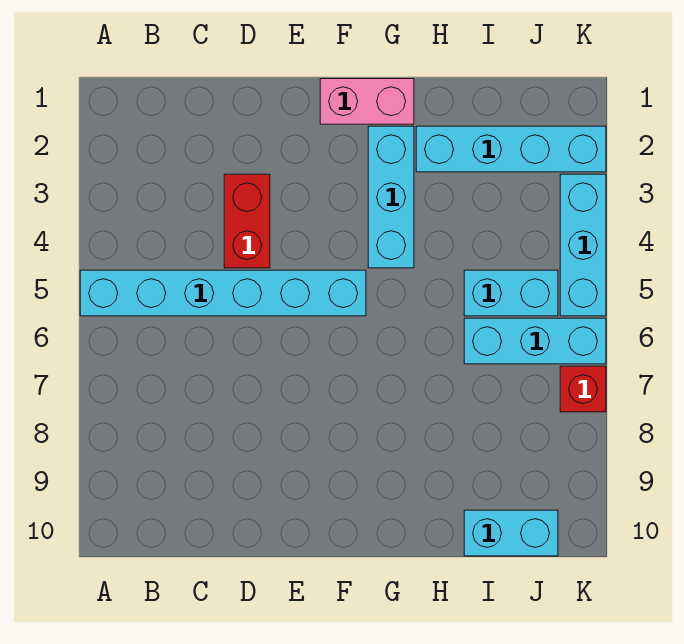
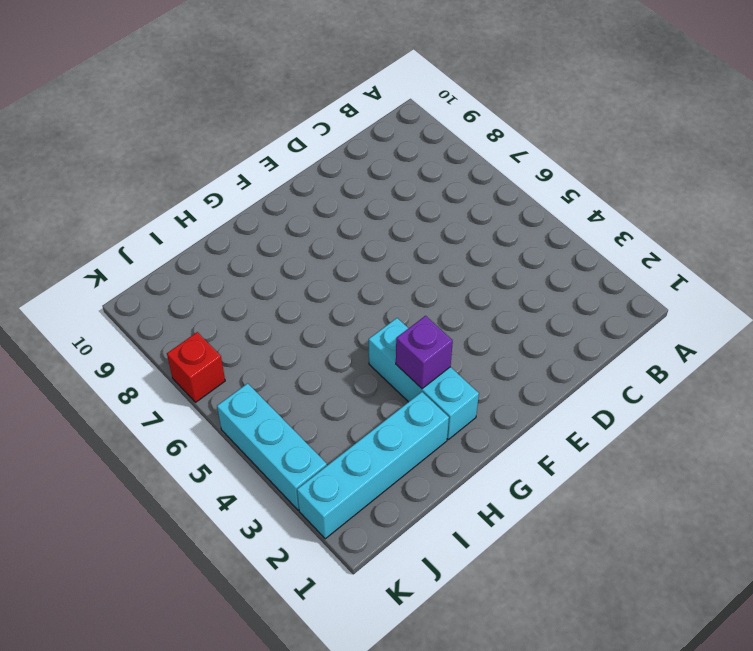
purple 1x1 brick [396,316,453,389] -> none
none -> cyan 1x6 brick [80,270,366,316]
none -> red 1x2 brick [224,174,270,268]

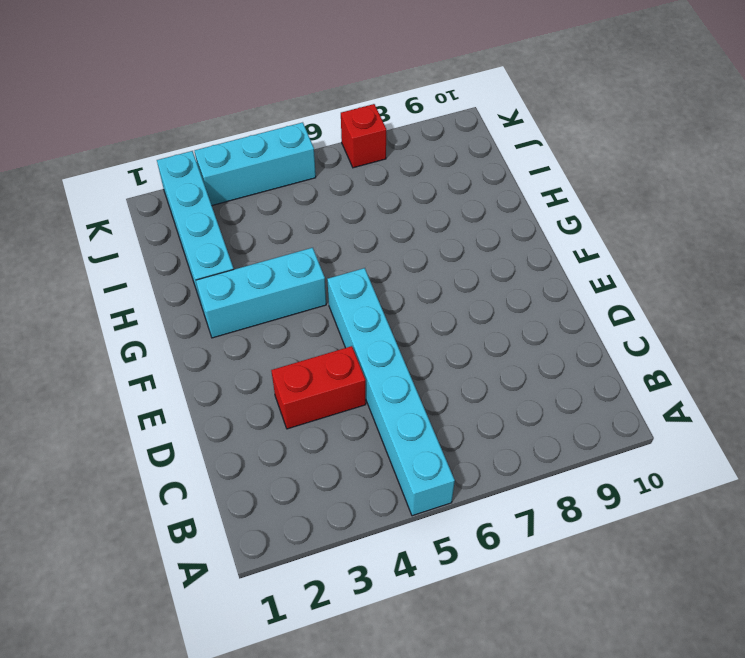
none -> pink 1x2 brick [320,79,414,124]
none -> cyan 1x2 brick [464,270,558,316]

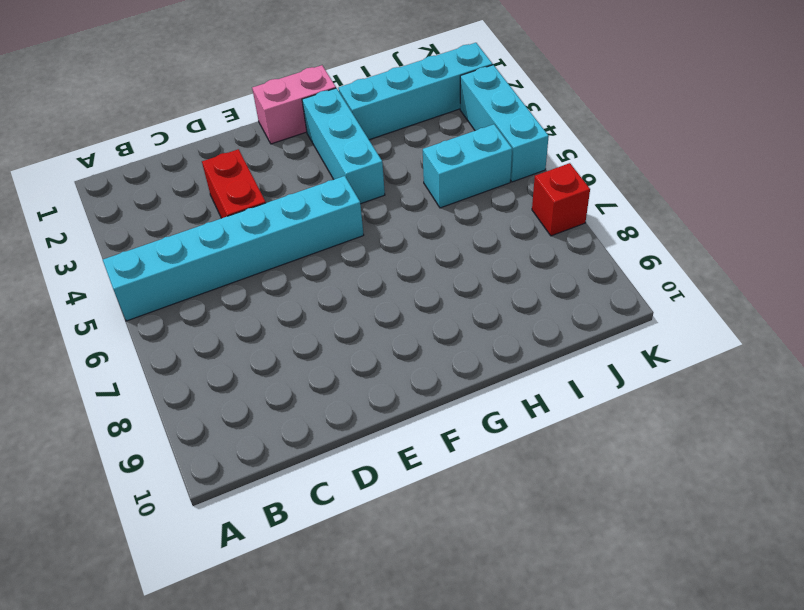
none -> cyan 1x3 brick [464,318,606,364]
none -> cyan 1x2 brick [464,510,558,556]

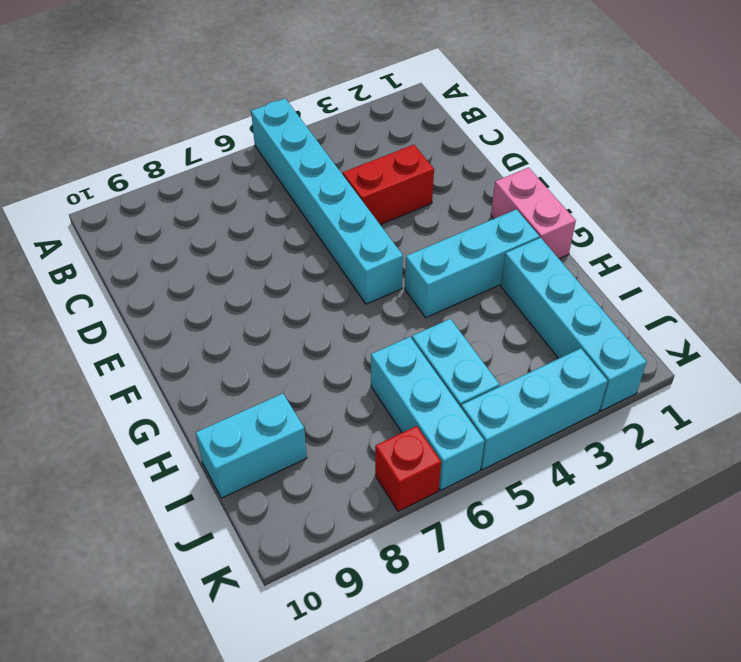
cyan 1x2 brick [196,394,307,498] -> cyan 1x2 brick turned to [464,510,558,556]

